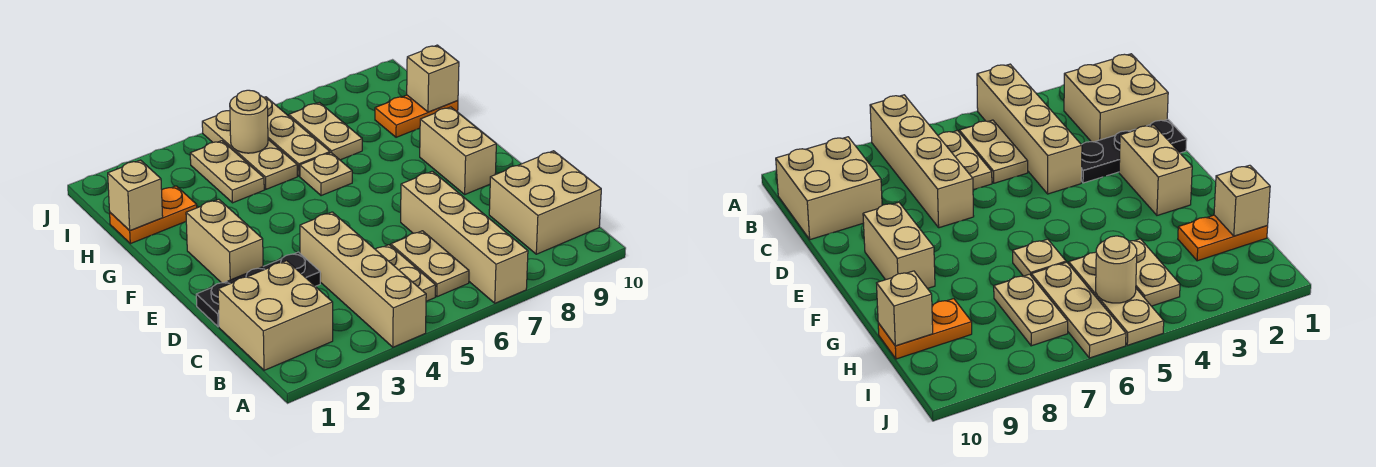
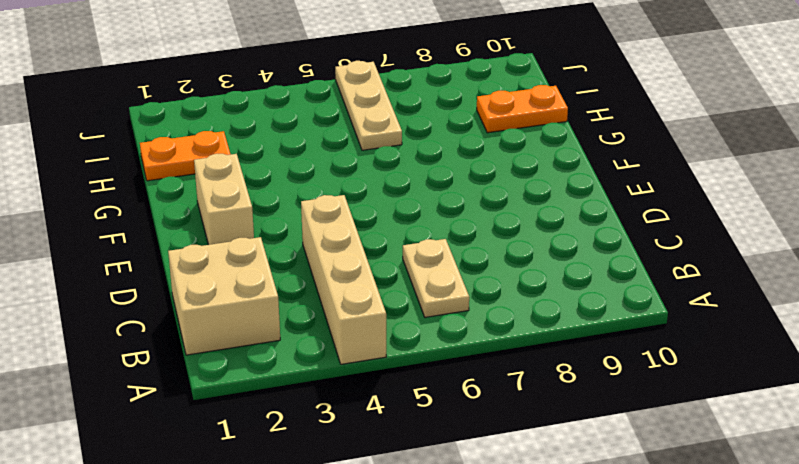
none -> tan 1x4 brick [401,171,528,303]
none -> tan 1x2 plate [375,245,436,301]
none -> tan 2x2 brick [489,151,601,254]

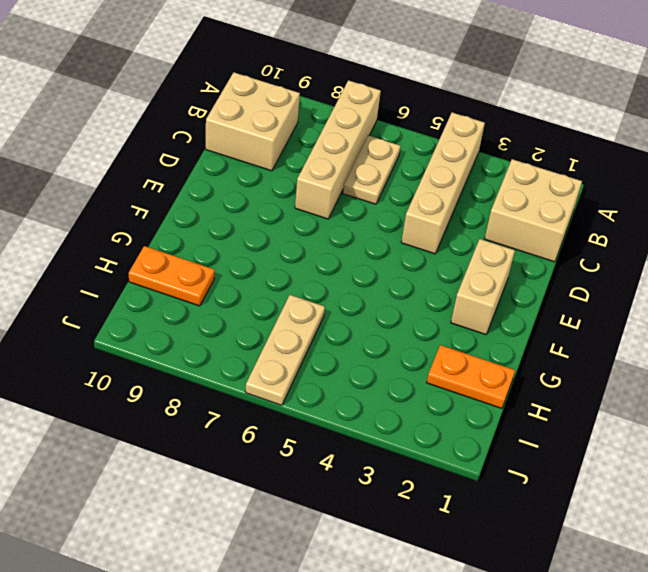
none -> tan 1x2 plate [375,245,436,301]
none -> black 1x3 plate [196,252,320,327]
none -> tan 1x2 brick [420,107,496,194]

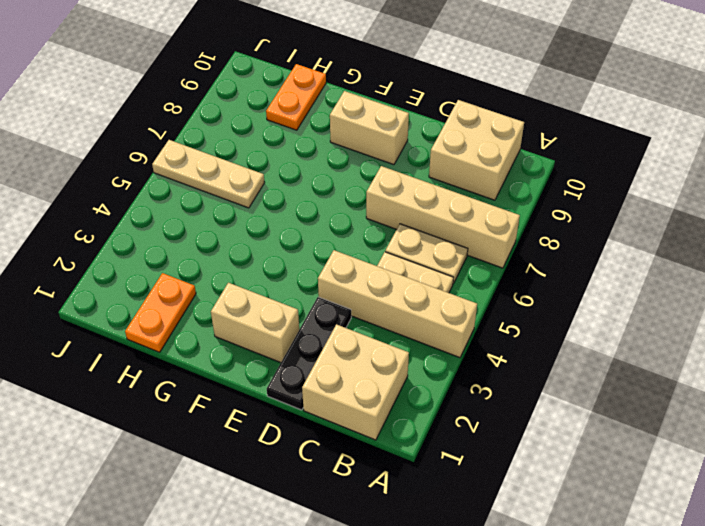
none -> tan 1x1 plate [300,153,352,196]
none -> tan 1x2 plate [190,141,264,203]
none -> tan 1x3 plate [202,111,297,189]

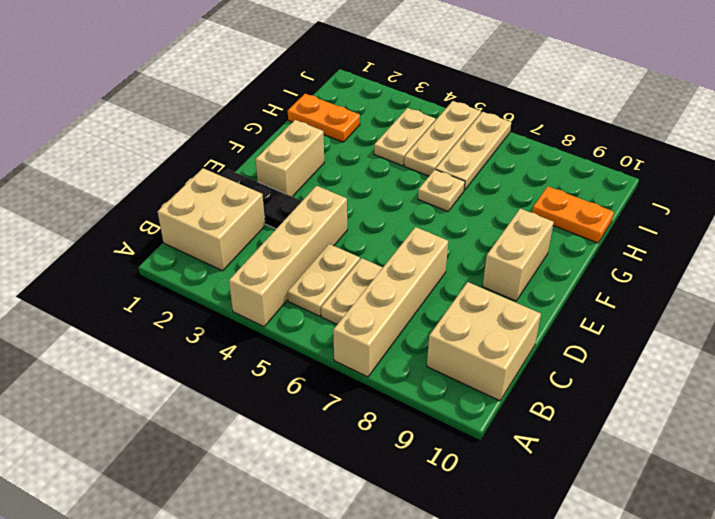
none -> tan 1x2 plate [289,103,362,160]
none -> tan 1x1 brick [108,160,163,231]
none -> tan 1x1 brick [407,45,459,112]

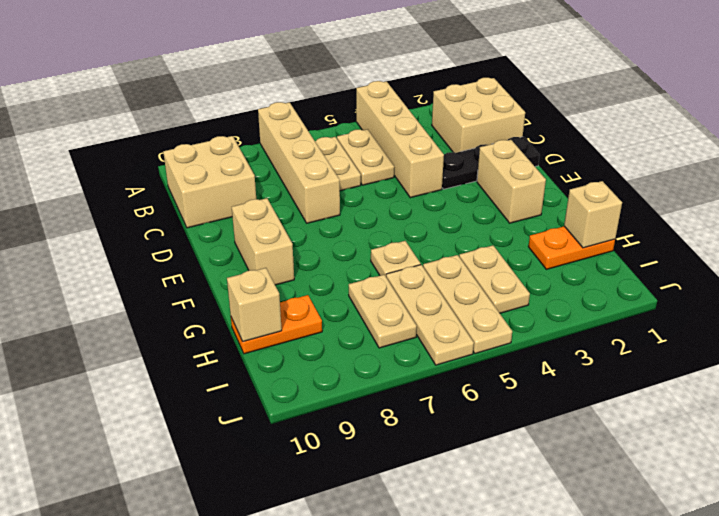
none -> tan 1x1 round brick [230,90,268,153]

